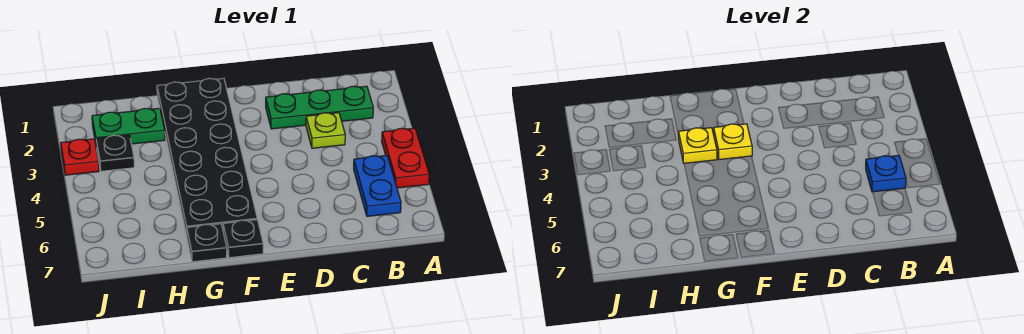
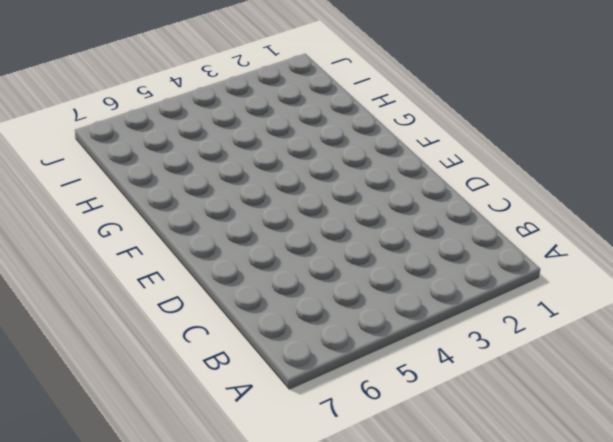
none -> red 1x2 plate [382,128,429,188]
none -> green 1x3 plate [266,86,373,129]
none -> blue 1x2 plate [354,155,401,216]

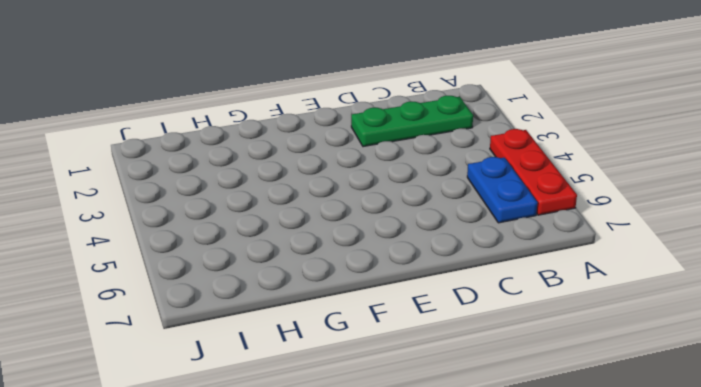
red 1x3 plate [490,129,577,215] -> red 1x2 plate [382,128,429,188]
none -> lime 1x1 plate [306,113,345,148]
none -> black 2x6 plate [157,78,257,235]
none -> black 1x1 plate [223,220,263,258]

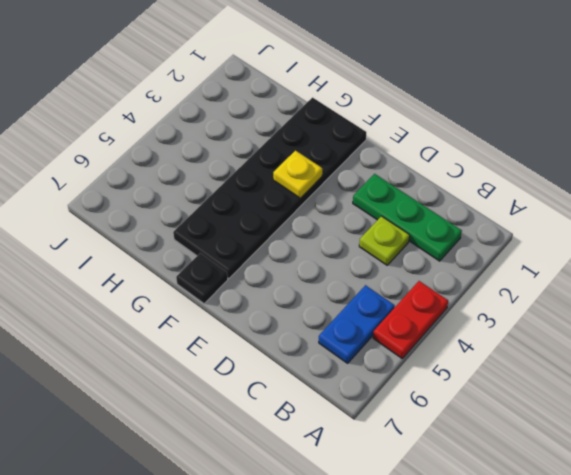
none -> black 1x1 plate [187,224,227,262]
none -> green 1x2 plate [92,108,165,147]
none -> black 1x1 plate [96,135,134,171]

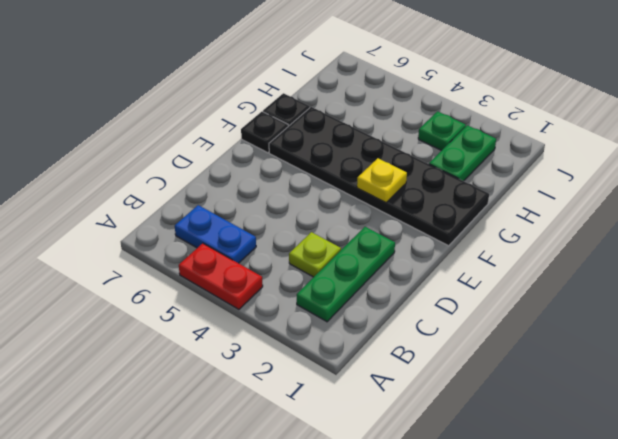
green 1x1 plate [418,111,466,150] -> black 1x1 plate [96,135,134,171]
none -> red 1x1 plate [61,139,99,175]
none -> blue 1x1 plate [866,155,906,192]
none -> yellow 1x1 plate [678,128,717,163]

